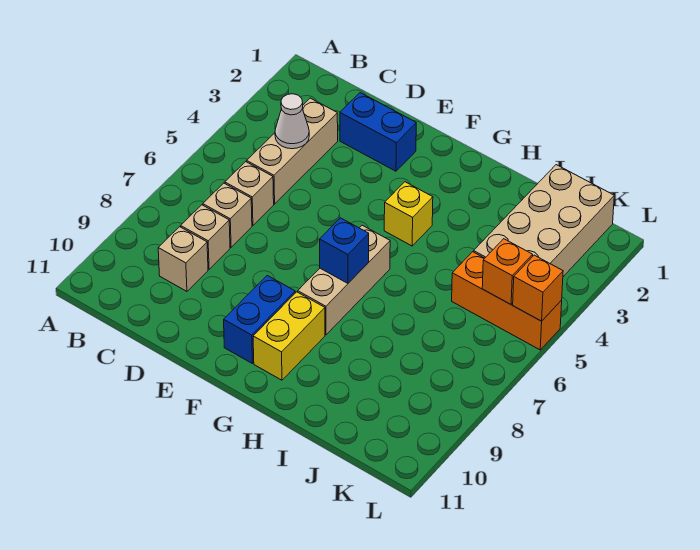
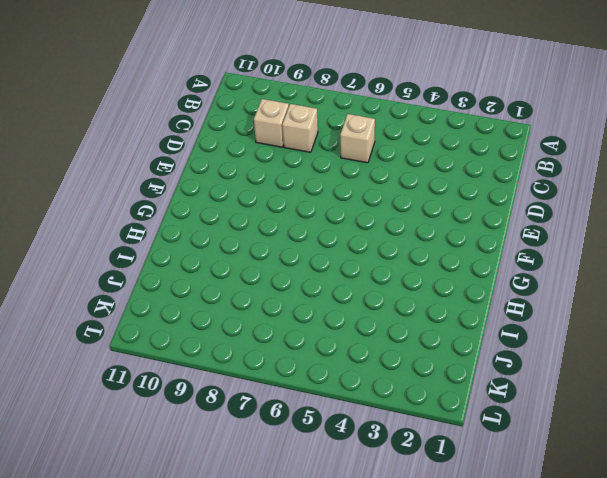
none -> tan 1x3 brick [247,98,338,204]
none -> tan 1x1 brick [203,183,252,247]
none -> blue 1x2 brick [340,93,416,171]

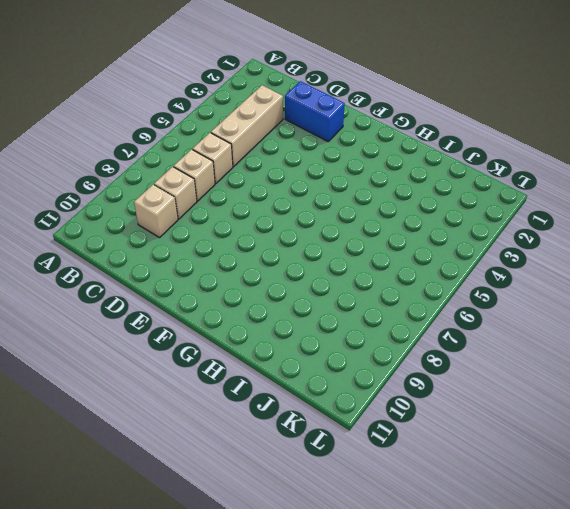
none -> blue 1x2 brick [224,276,295,363]
none -> yellow 1x1 brick [384,182,433,246]
none -> tan 1x3 brick [298,225,390,335]

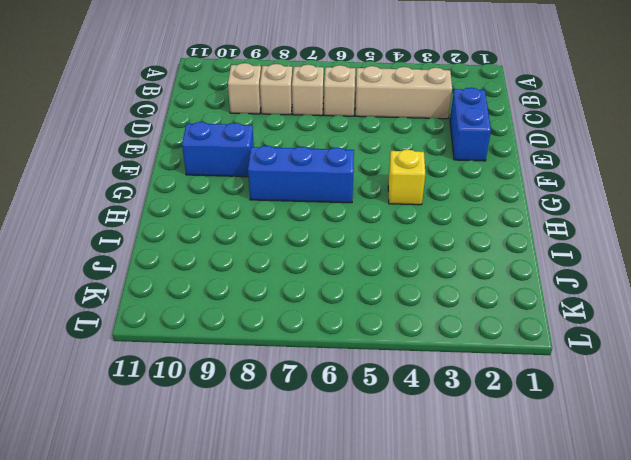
blue 1x3 brick [248,146,354,203] -> tan 1x3 brick [298,225,390,335]
none -> yellow 1x2 brick [253,292,325,380]
none -> tan 2x4 brick [474,165,614,277]
none -> orange 1x3 brick [452,252,562,350]

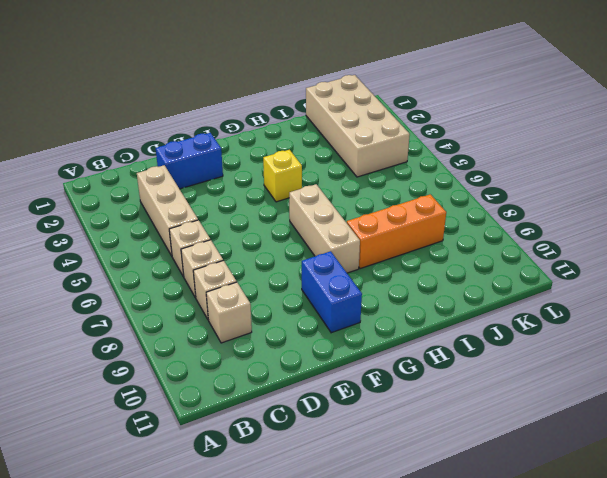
orange 1x3 brick [347,194,446,269] -> orange 1x3 brick moved to [452,252,562,350]
none -> yellow 1x2 brick [253,292,325,380]
none -> white 1x1 cone [275,94,309,149]
none -> blue 1x1 brick [319,218,369,283]

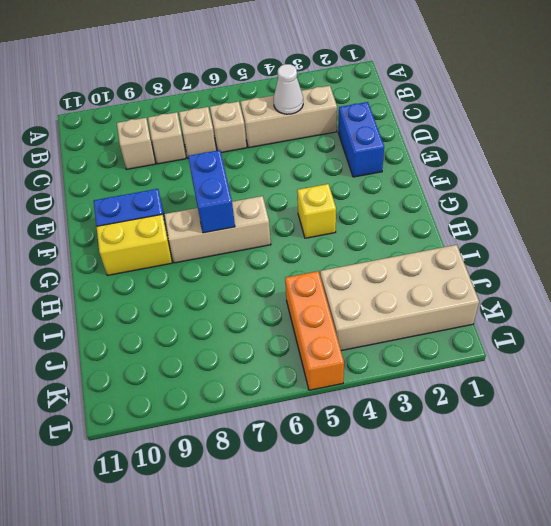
blue 1x2 brick [188,150,235,233] -> blue 1x1 brick [319,218,369,283]
none -> orange 1x1 brick [482,239,533,304]
none -> orange 1x1 brick [513,255,563,321]

